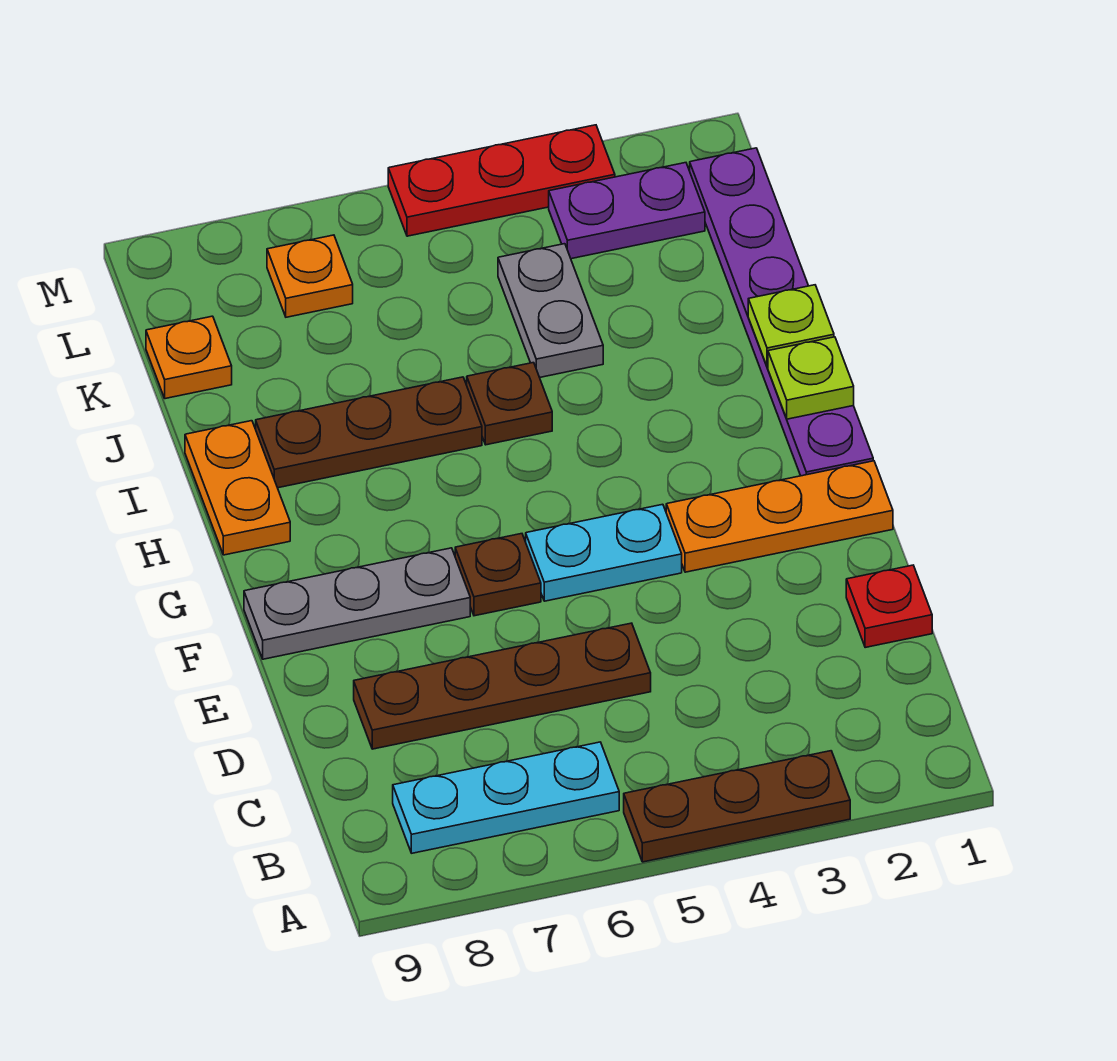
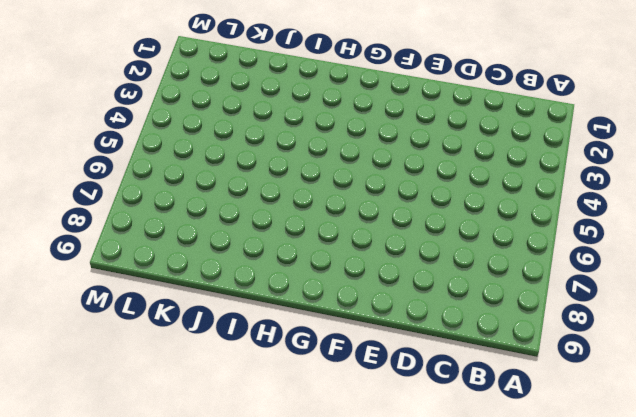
none -> brown 1x3 plate [624,751,850,862]
none -> cyan 1x3 plate [393,742,619,853]
none -> red 1x1 plate [846,565,932,648]

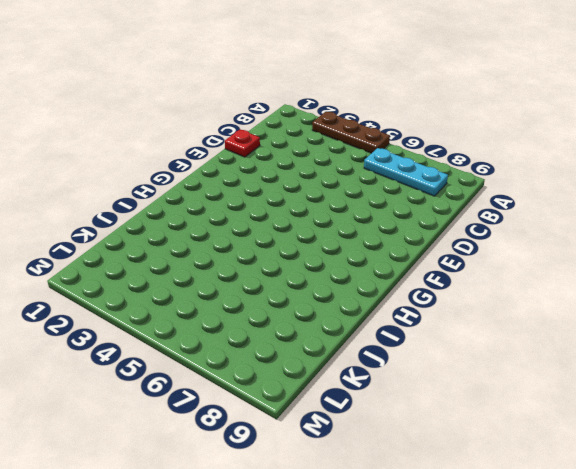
none -> brown 1x4 plate [354,623,651,749]
none -> orange 1x3 plate [666,461,893,572]
none -> cyan 1x2 plate [526,504,682,601]

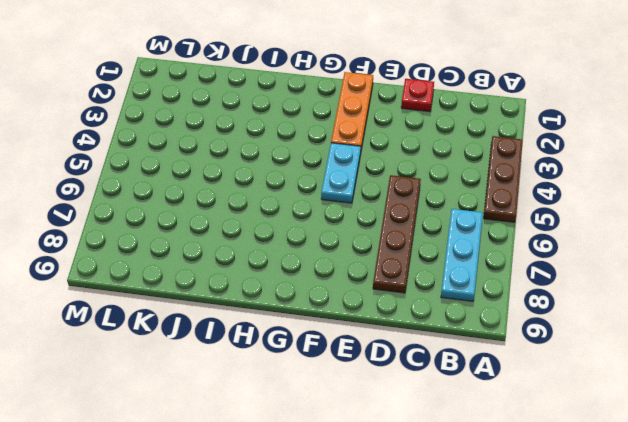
none -> brown 1x1 plate [455,534,541,616]
none -> grey 1x3 plate [244,548,470,659]
none -> purple 1x6 plate [690,148,873,476]

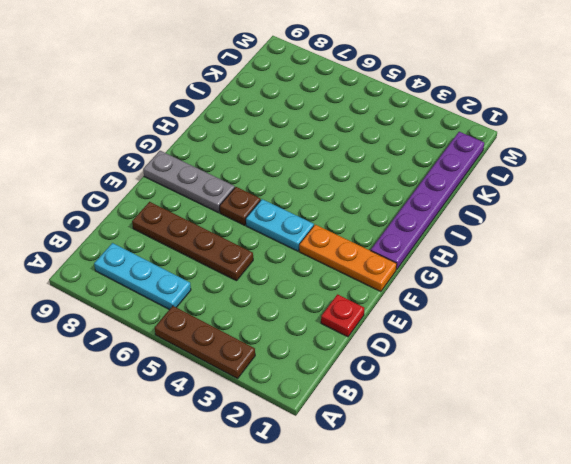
none -> orange 1x2 plate [185,421,290,555]
none -> brown 1x1 plate [467,363,552,445]
none -> brown 1x3 plate [256,377,482,488]

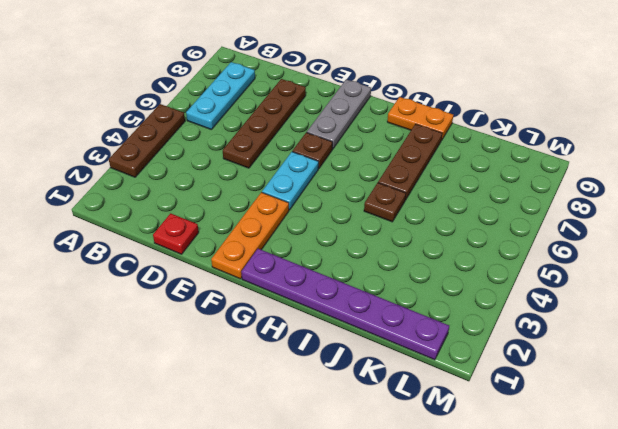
none -> grey 1x2 plate [498,244,603,378]
none -> orange 1x1 plate [146,316,232,399]
none -> purple 1x2 plate [549,163,705,259]

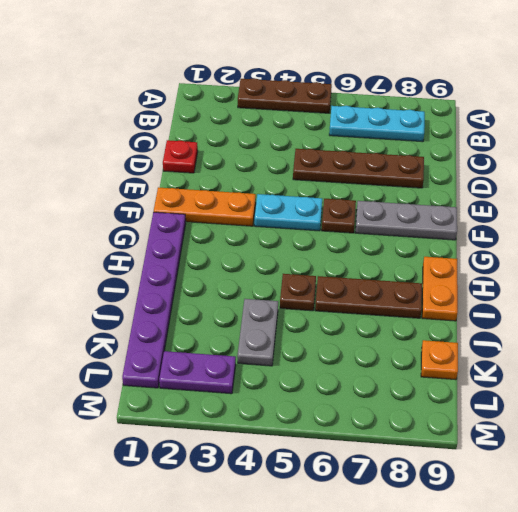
none -> orange 1x1 plate [267,235,353,317]
none -> red 1x3 plate [388,125,615,236]
none -> lime 1x1 plate [768,337,854,419]

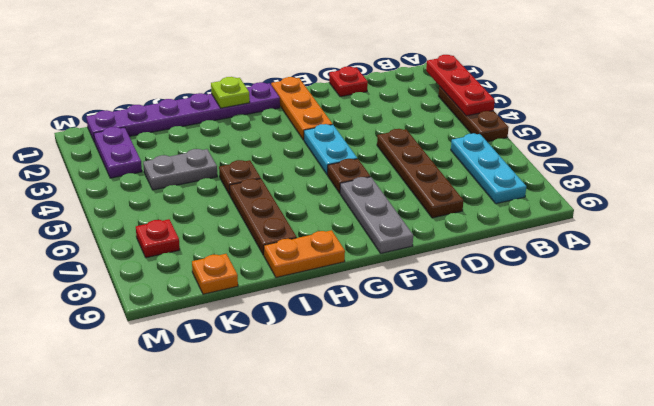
red 1x3 plate [426,55,495,116] -> red 1x3 plate moved to [388,125,615,236]
red 1x1 plate [136,219,180,258] -> orange 1x1 plate [267,235,353,317]
none -> lime 1x1 plate [748,285,834,367]

